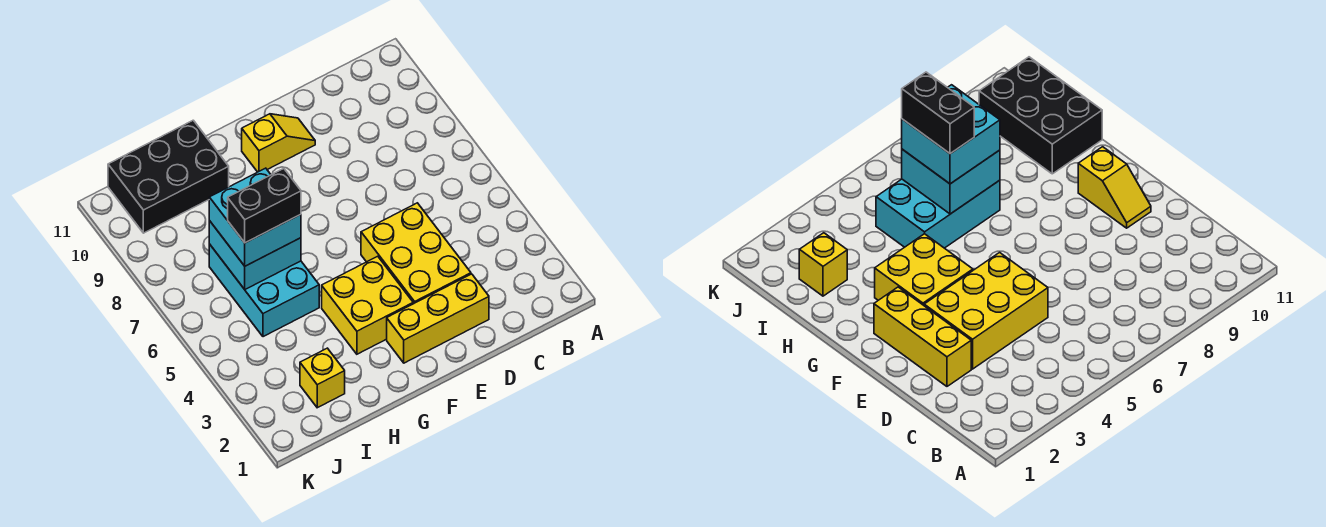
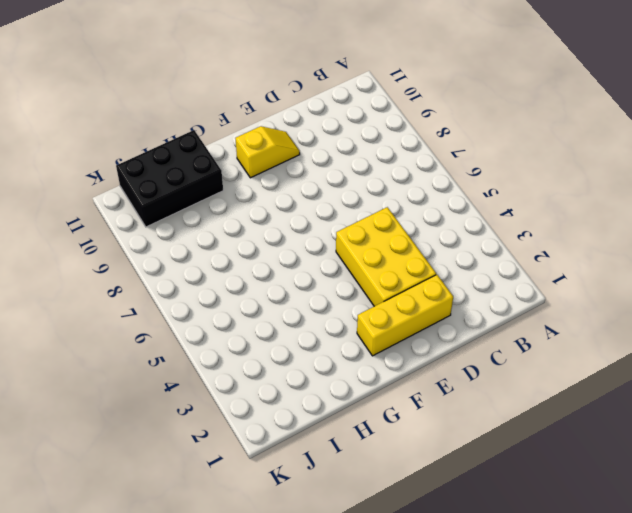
none -> yellow 2x2 brick [322,256,413,354]
none -> cyan 2x3 brick [209,244,319,337]

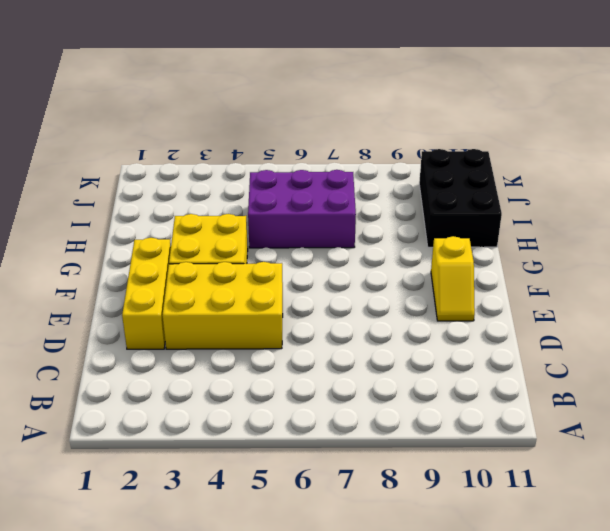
purple 2x3 brick [248,170,356,248] -> cyan 2x3 brick [209,244,319,337]
none -> yellow 1x1 brick [300,348,345,408]
none -> cyan 2x2 brick [209,221,301,289]

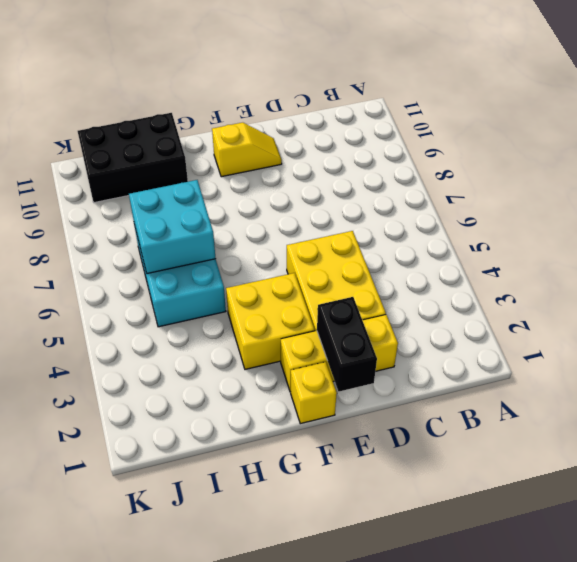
black 1x2 brick [317,297,377,391] -> black 1x2 brick turned to [228,169,301,243]
yellow 1x1 brick [291,362,337,424] -> yellow 1x1 brick moved to [300,348,345,408]
none -> cyan 2x2 brick [209,168,301,266]

